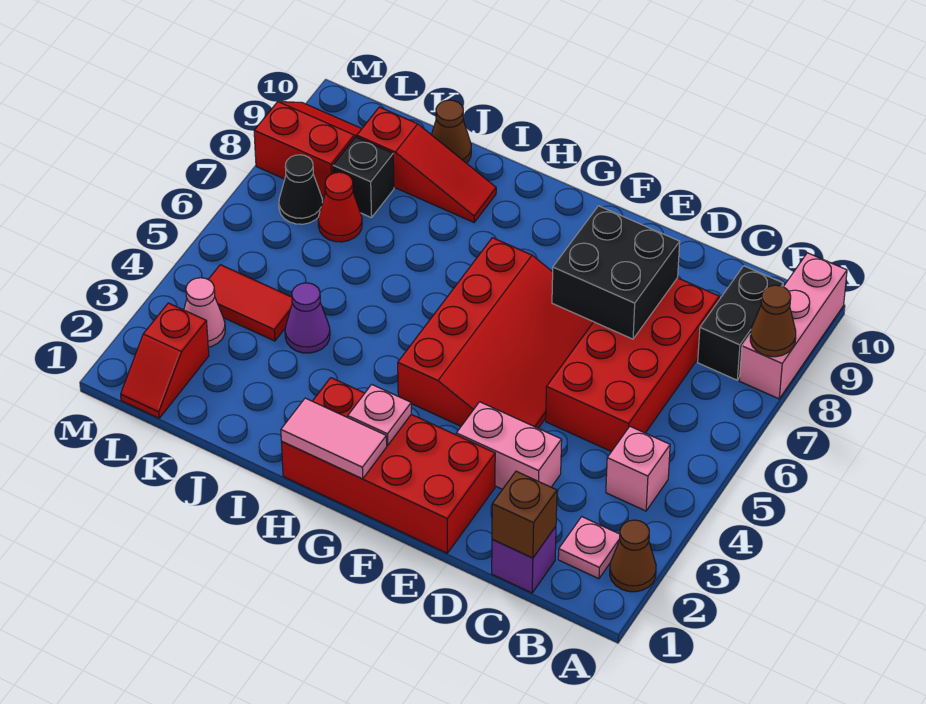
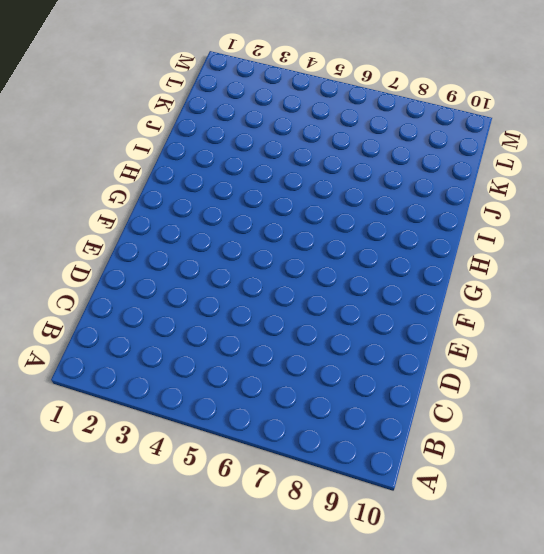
none -> brown 1x1 cone [610,520,656,592]
none -> pink 1x3 brick [739,253,847,399]
none -> pink 1x1 plate [558,517,620,579]

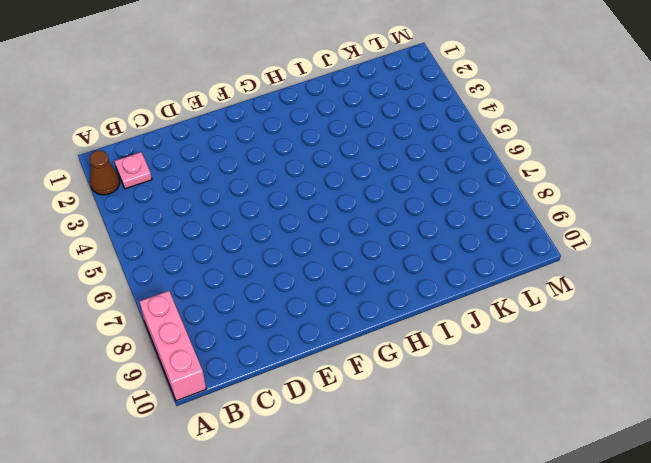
none -> pink 1x1 brick [606,427,670,511]
none -> black 1x2 brick [698,266,783,380]
none -> purple 1x1 brick [492,527,556,593]

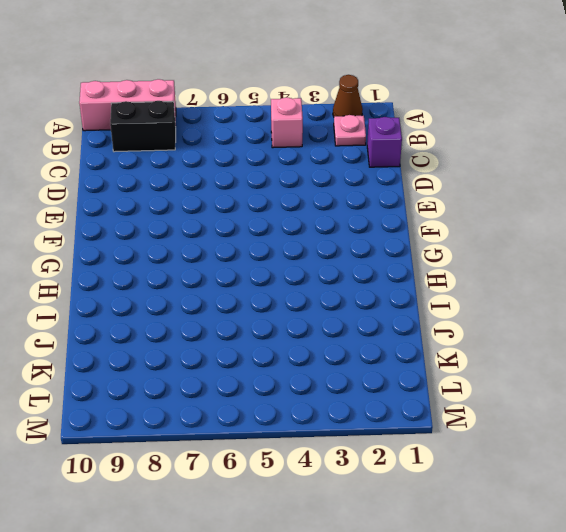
none -> red 2x4 brick [546,278,719,452]
none -> pink 1x2 brick [456,402,562,489]
none -> red 2x4 brick [281,378,495,553]

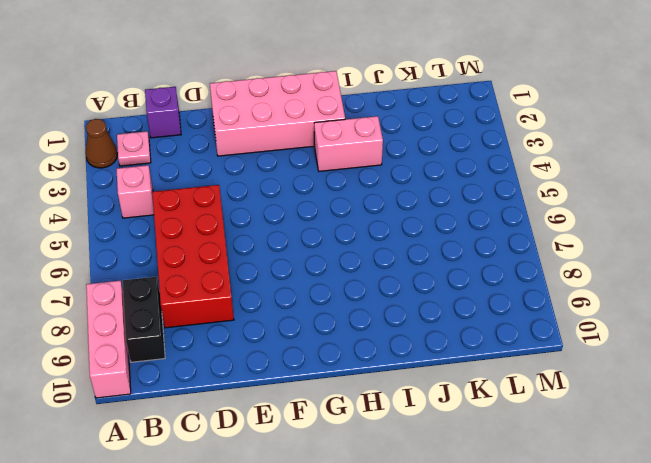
pink 2x4 brick [210,71,345,156] -> red 2x4 brick [281,378,495,553]
pink 1x2 brick [314,116,383,171] -> pink 1x2 brick moved to [456,402,562,489]
none -> red 3x4 slope [398,238,593,428]
none -> red 1x3 slope [357,107,496,222]
none -> purple 1x1 cone [285,283,330,353]

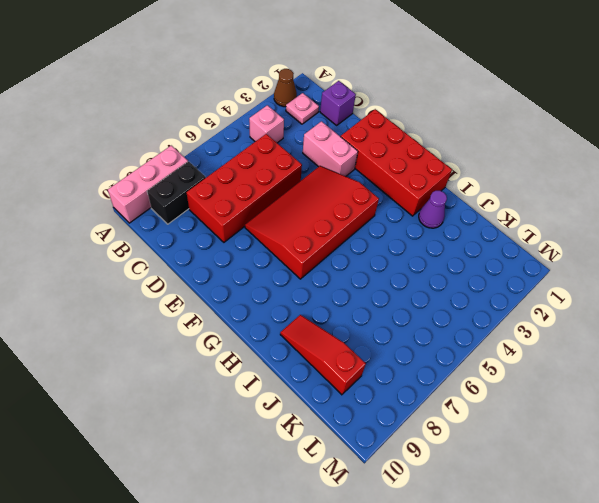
purple 1x1 cone [419,191,447,228] -> purple 1x1 cone moved to [285,283,330,353]
none -> brown 1x1 cone [431,100,471,163]
none -> red 1x2 tile [208,265,292,341]
none -> red 1x1 cone [318,172,362,242]

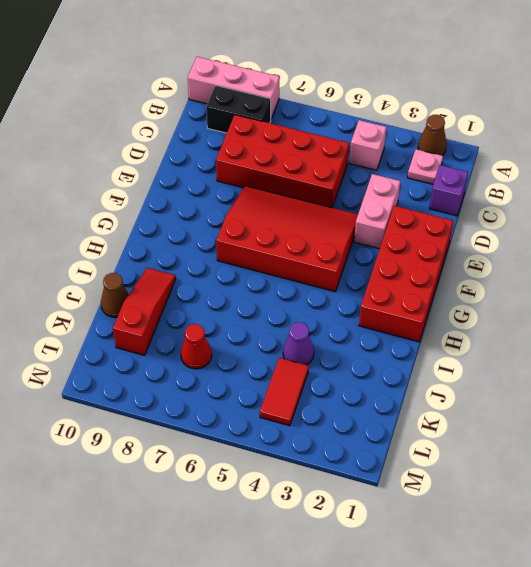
none -> black 1x1 brick [333,137,394,218]
none -> red 1x2 slope [121,303,209,418]
none -> pink 1x1 cone [184,278,225,347]

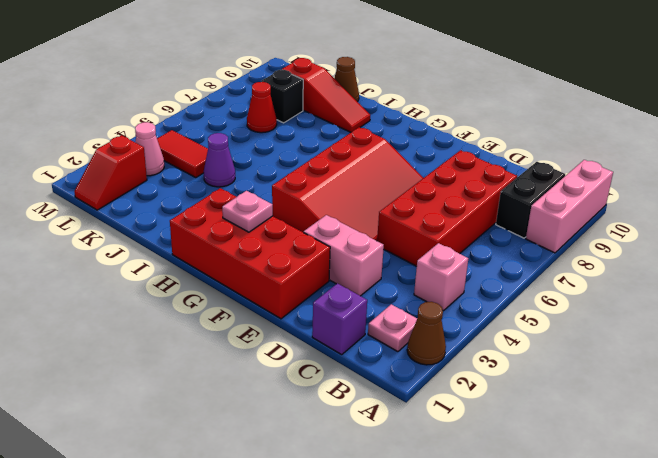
none -> black 1x1 cone [279,155,323,224]
none -> red 2x2 slope [254,102,362,196]
none -> brown 1x1 cone [750,285,796,357]

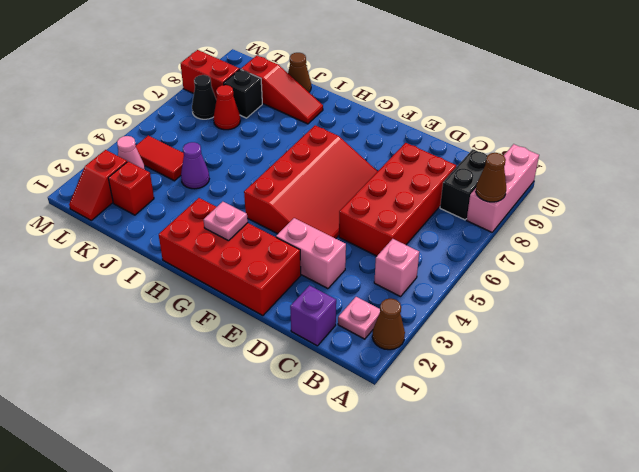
red 1x1 brick [108,162,154,215] -> none
none -> brown 1x1 brick [492,471,557,558]
none -> black 2x2 brick [552,206,680,339]
none -> pink 1x2 tile [281,398,387,479]

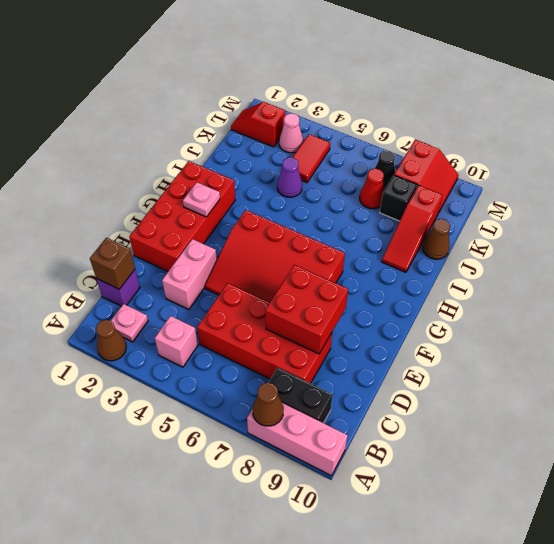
red 2x2 brick [265,265,348,354] -> black 2x2 brick [552,206,680,339]
none -> pink 1x2 tile [281,398,387,479]

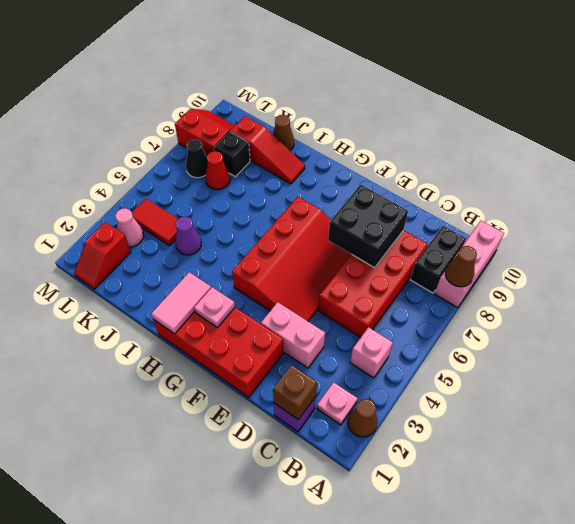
pink 1x2 tile [151,272,211,334] -> pink 1x2 tile turned to [281,398,387,479]

